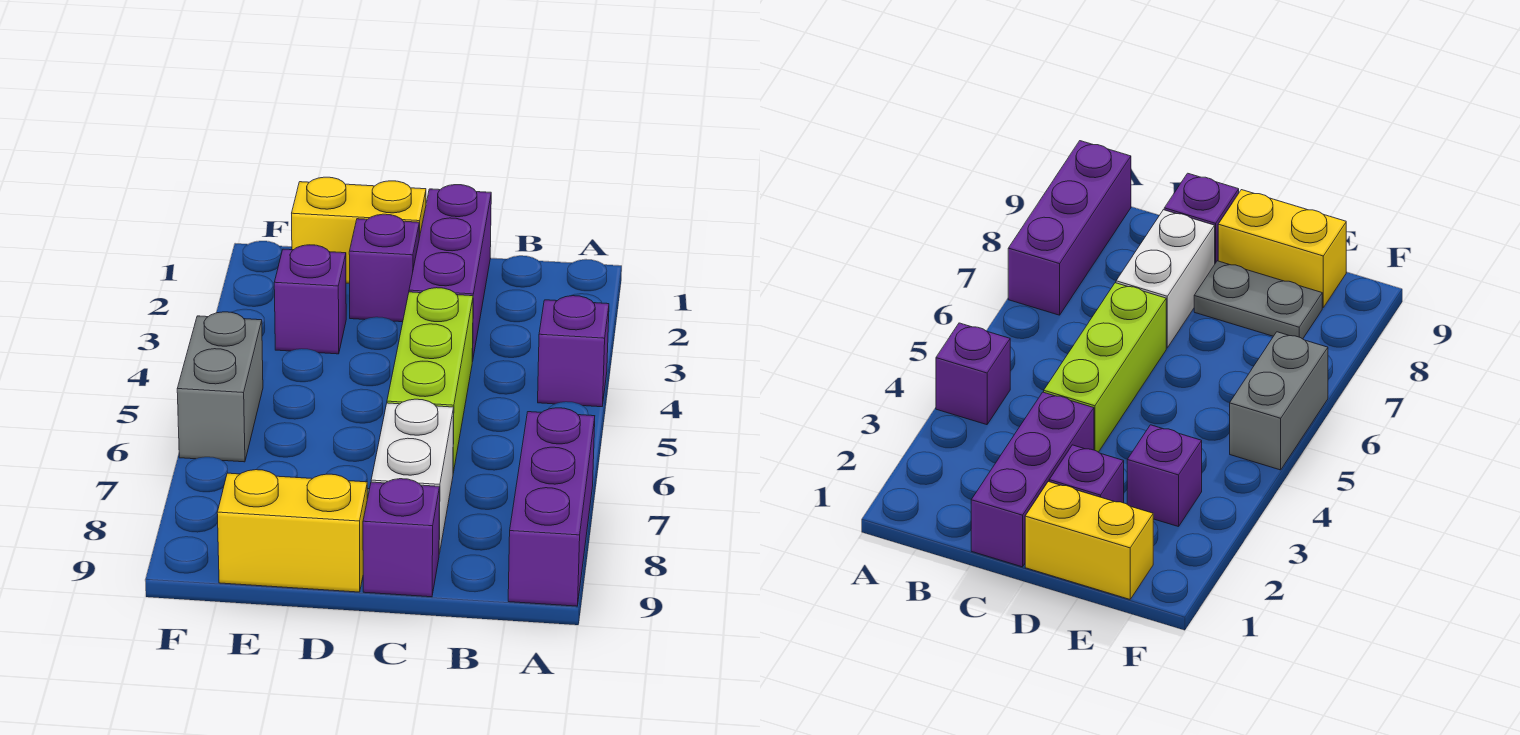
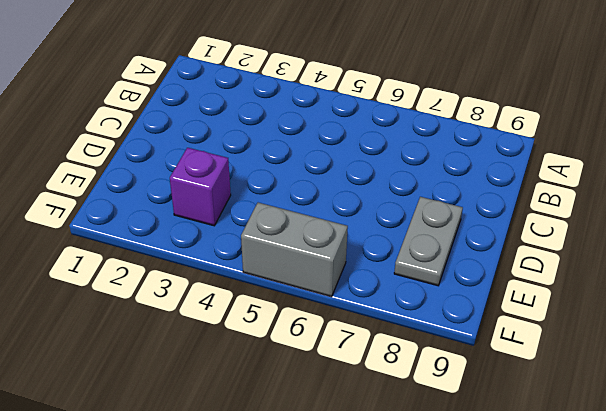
none -> purple 1x1 brick [538,296,609,407]
none -> purple 1x3 brick [508,408,595,606]
none -> purple 1x3 brick [409,185,491,362]

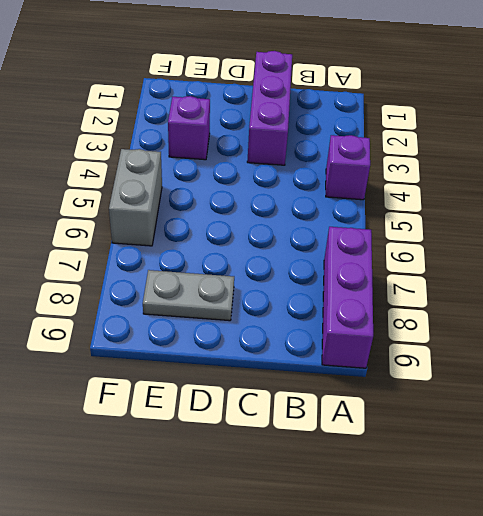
none -> lime 1x3 brick [387,288,473,473]
none -> white 1x2 brick [371,399,454,554]
none -> purple 1x1 brick [363,479,440,597]

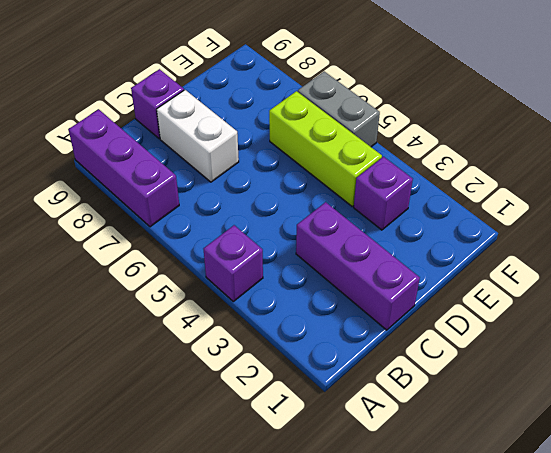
lime 1x3 brick [269,91,382,206] -> lime 1x3 brick moved to [387,288,473,473]
none -> yellow 1x2 brick [292,177,426,283]
none -> purple 1x1 brick [349,214,419,322]
none -> grey 1x2 plate [1194,261,1322,339]

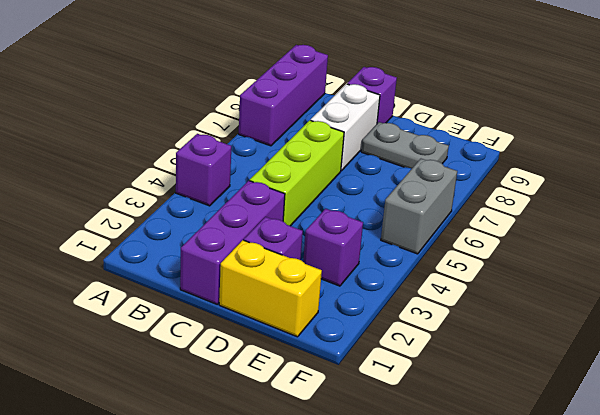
none -> yellow 1x2 brick [217,470,367,592]

